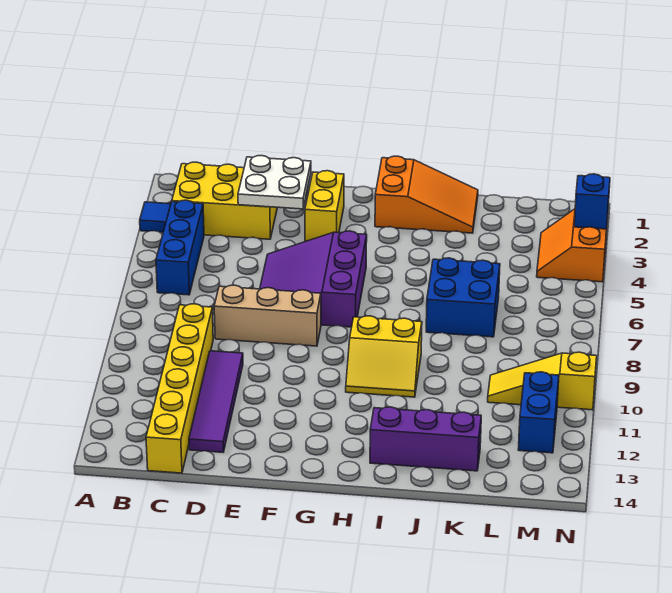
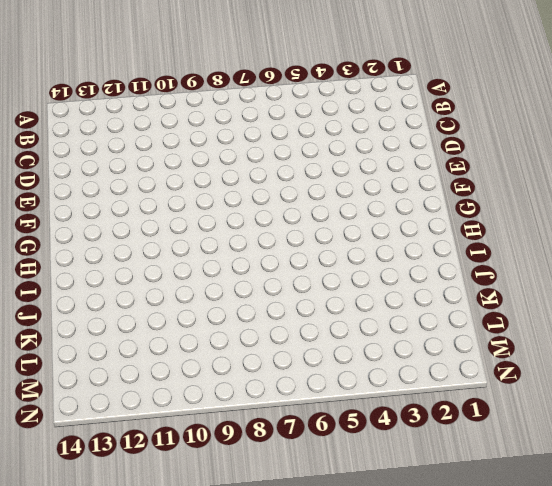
none -> blue 1x1 tile [140,202,171,232]
none -> yellow 2x3 brick [172,162,277,239]
none -> blue 1x3 brick [156,200,204,295]

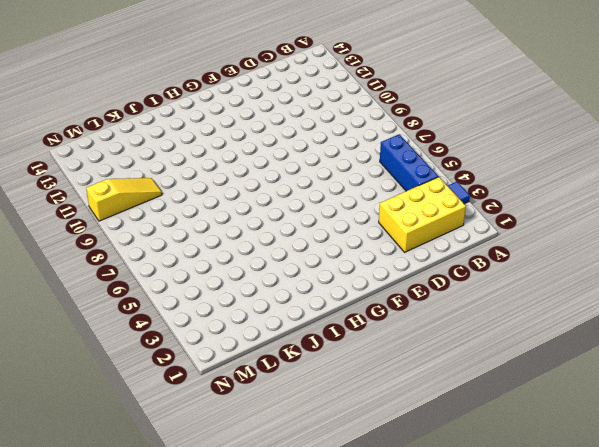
none -> yellow 1x6 brick [146,304,213,473]
none -> tan 1x3 brick [214,285,321,346]
none -> purple 1x4 tile [189,351,243,452]

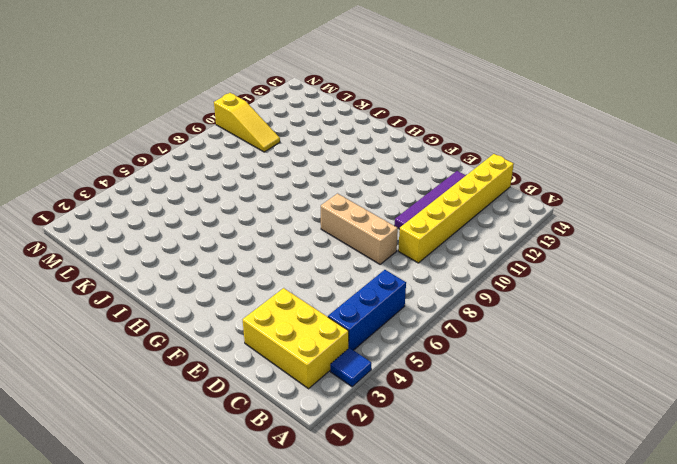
none -> purple 3x3 slope [260,231,367,327]
none -> yellow 1x2 brick [305,171,344,242]
none -> orange 2x3 slope [375,156,478,233]

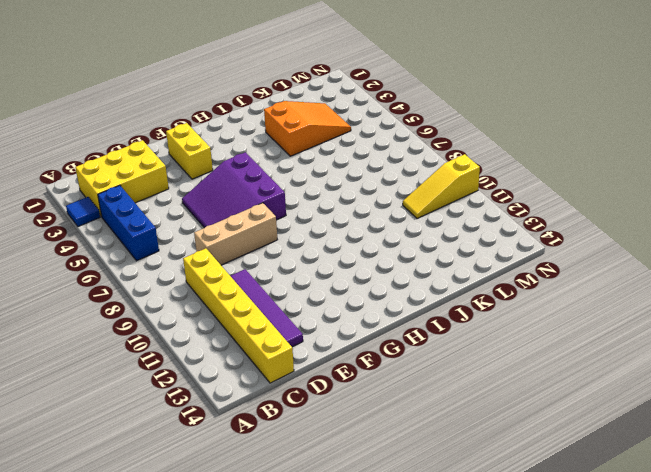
orange 2x3 slope [264,101,351,156] -> orange 2x3 slope moved to [375,156,478,233]
none -> yellow 2x2 slope [346,316,422,397]
none -> purple 1x3 brick [370,407,481,471]
none -> blue 2x2 brick [426,258,500,337]

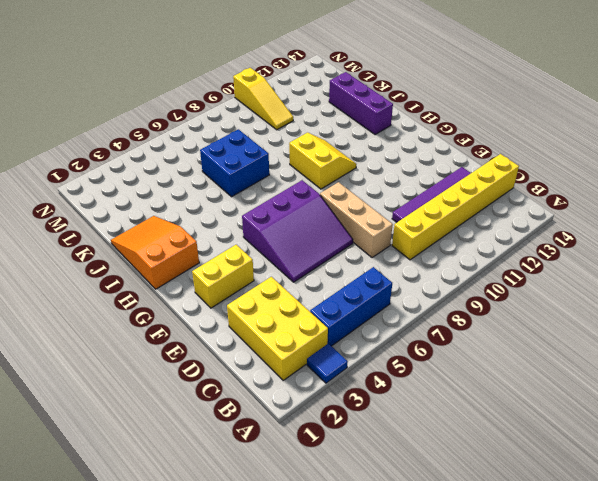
none -> orange 2x2 slope [537,209,608,282]
none -> blue 1x2 brick [518,372,559,453]
none -> white 2x2 plate [238,156,311,209]

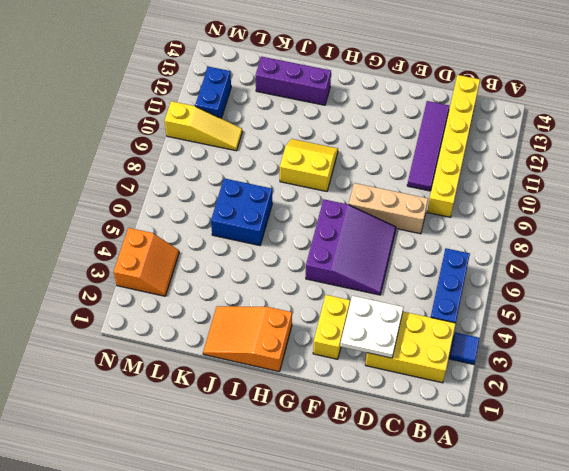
none -> blue 1x1 brick [574,174,610,229]

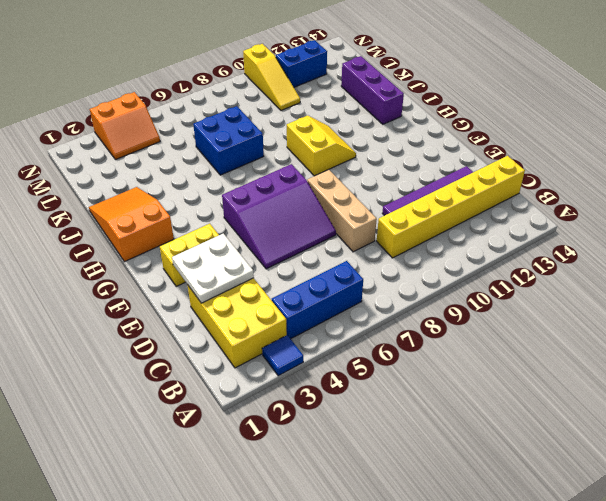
none -> blue 1x1 brick [574,174,610,229]

